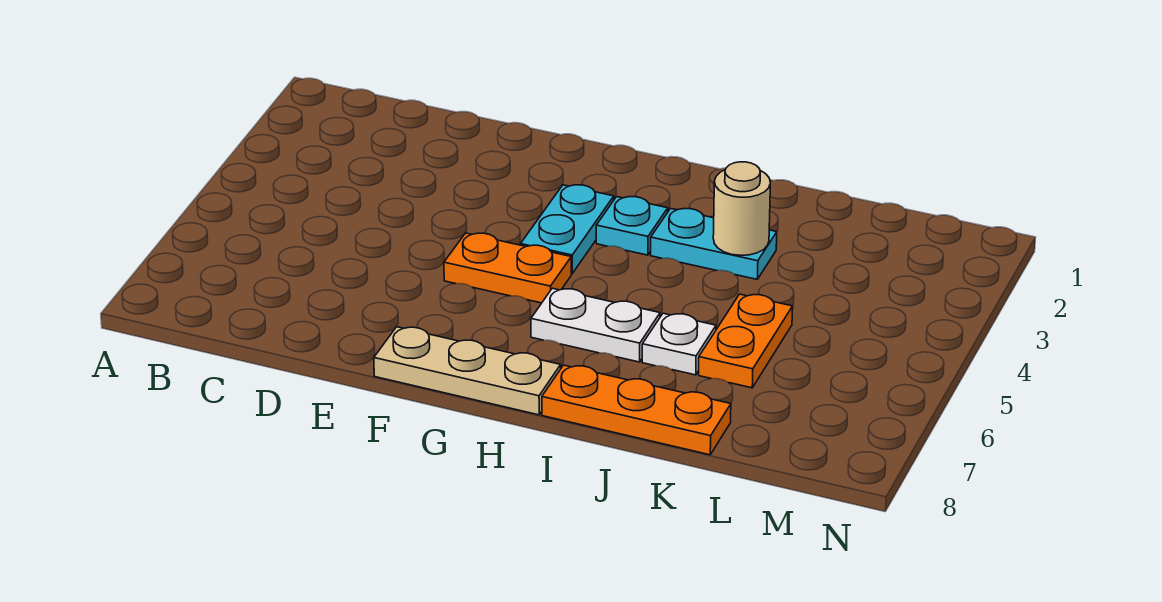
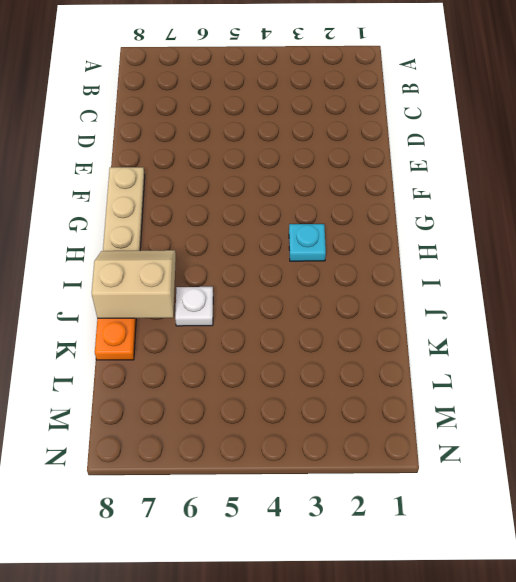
tan 2x2 slope [92,250,176,318] -> none
none -> orange 1x2 plate [444,233,571,303]
none -> cyan 1x2 plate [521,185,614,274]

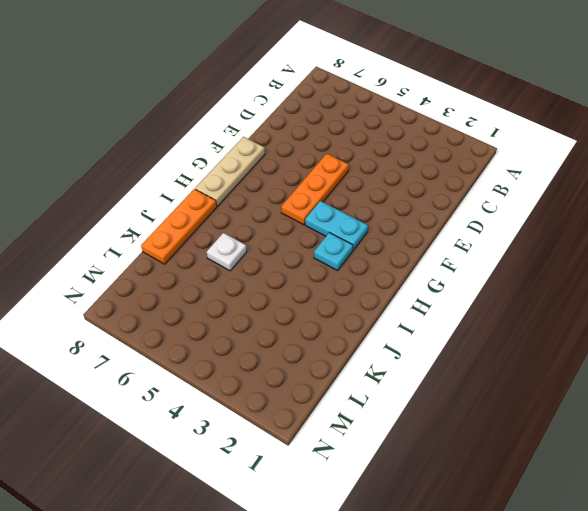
orange 1x3 plate [281,154,349,225] -> orange 1x2 plate [444,233,571,303]
none -> white 1x2 plate [531,288,660,362]
none -> cyan 1x2 plate [651,208,777,279]

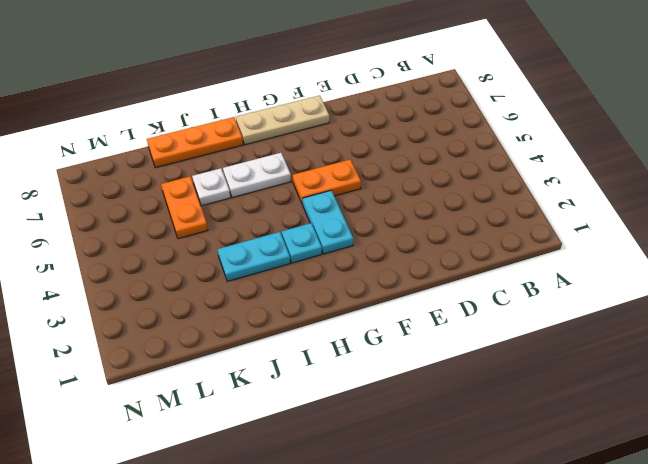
none -> tan 1x1 round brick [713,162,770,255]

